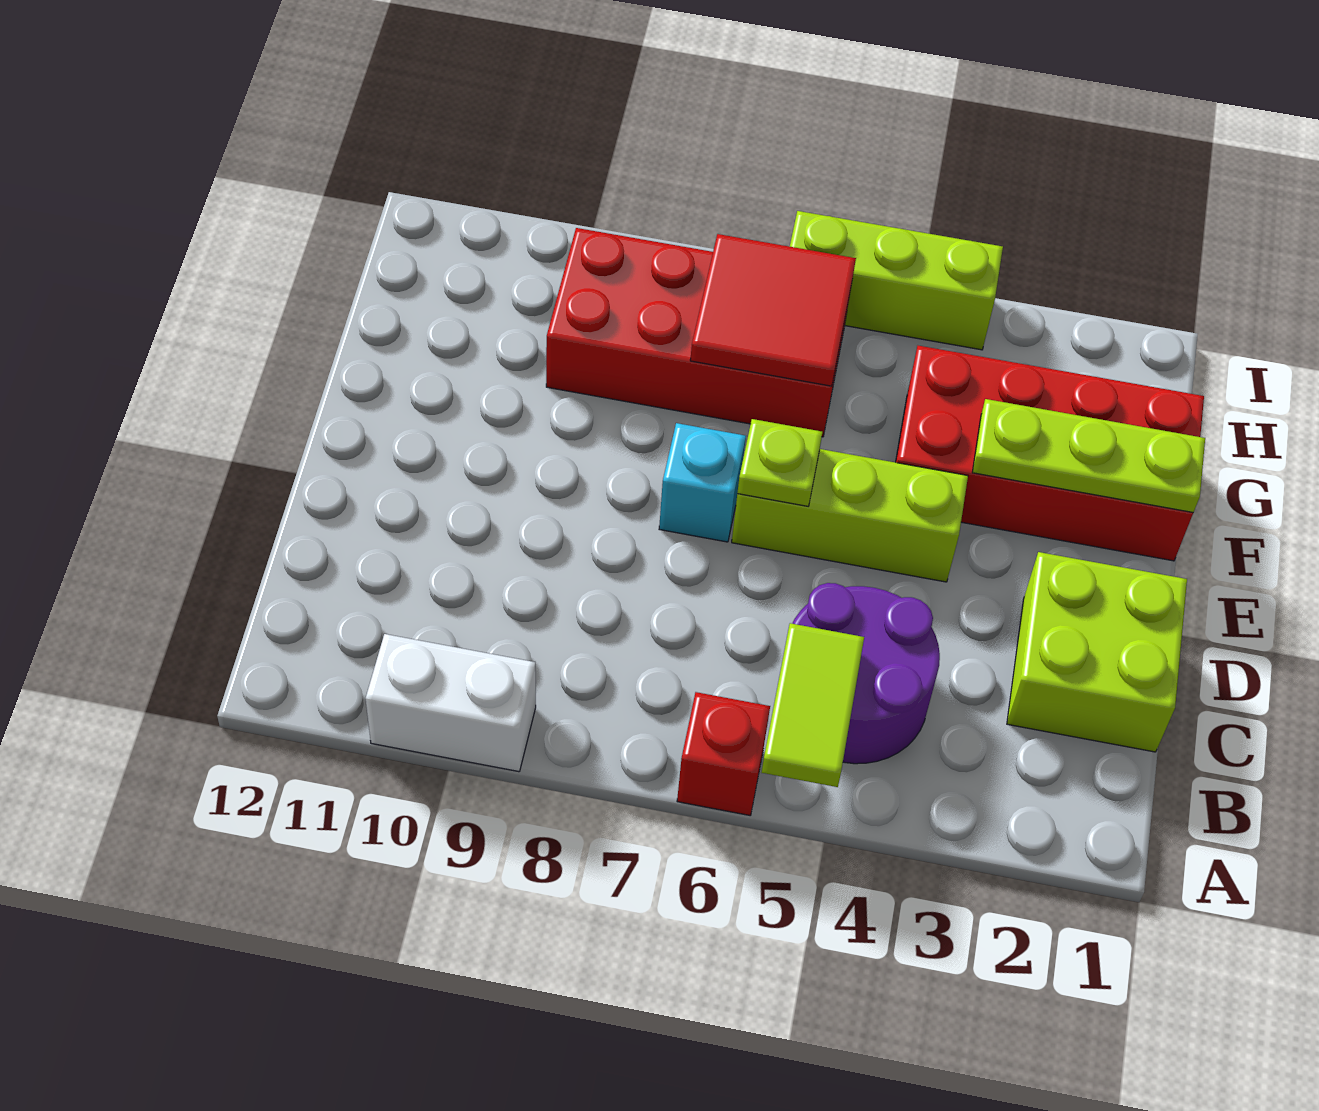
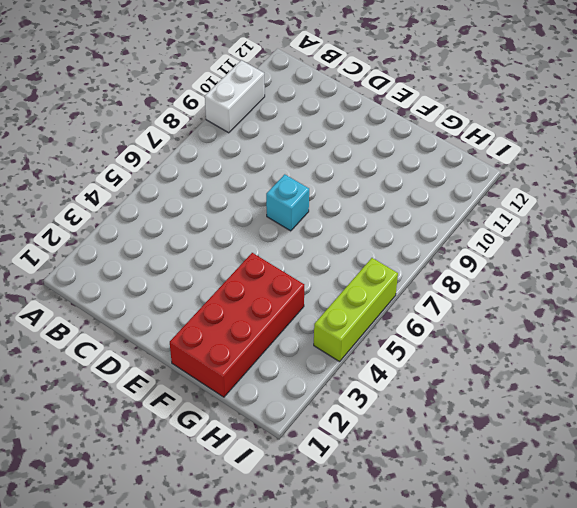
none -> red 1x1 brick [677,692,770,815]
none -> purple 2x2 round brick [792,583,940,764]
none -> lime 2x2 brick [1007,552,1187,752]

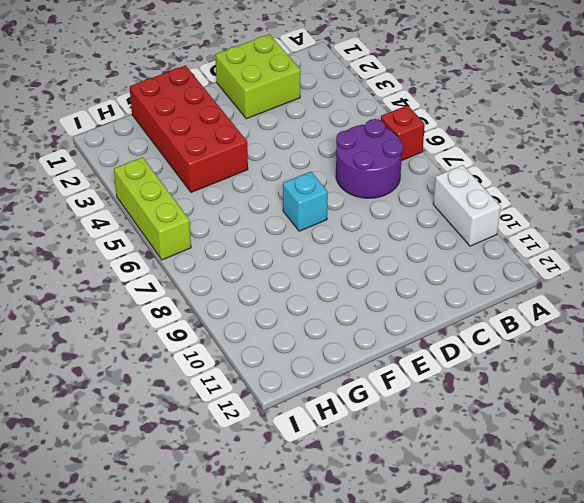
purple 2x2 round brick [336,119,403,198] -> purple 2x2 round brick moved to [792,583,940,764]
none -> lime 1x3 brick [732,449,968,582]
none -> red 2x4 brick [546,228,852,437]
none -> lime 1x2 tile [762,623,864,787]

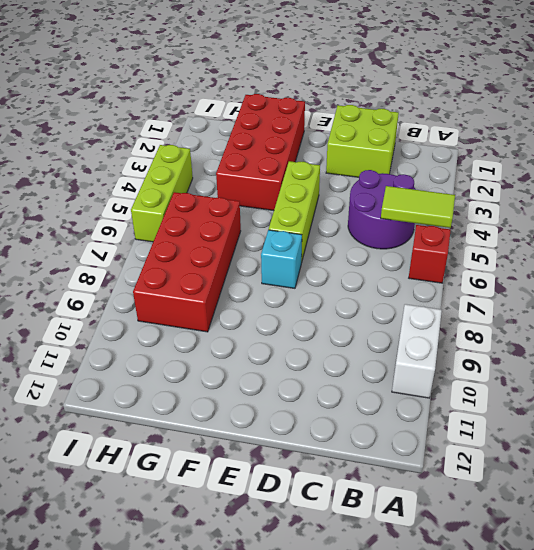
none -> lime 1x1 plate [737,419,822,506]
none -> lime 1x3 plate [972,399,1205,513]
none -> red 2x2 tile [690,234,856,386]

